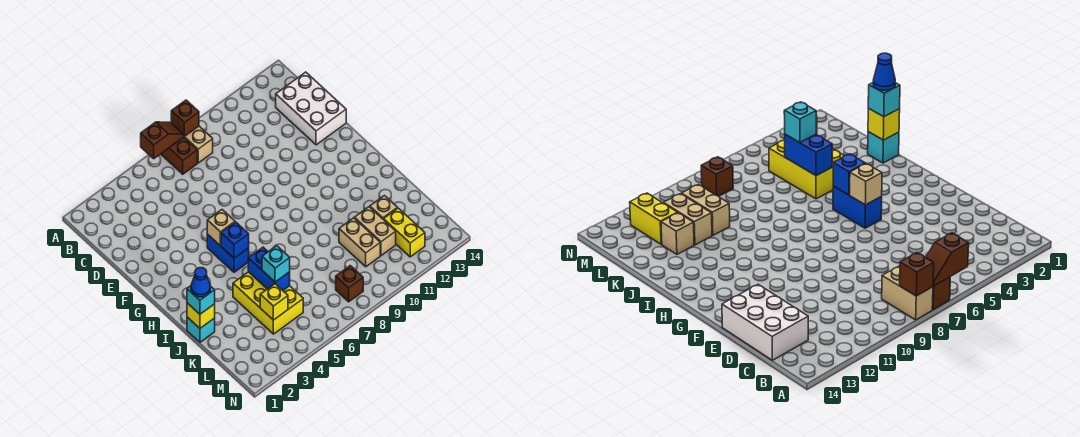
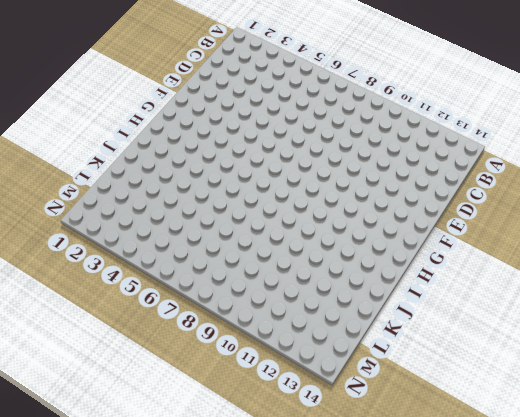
none -> brown 1x2 brick [161,137,197,174]
none -> tan 1x2 brick [184,126,213,163]
none -> white 2x3 brick [276,72,346,145]

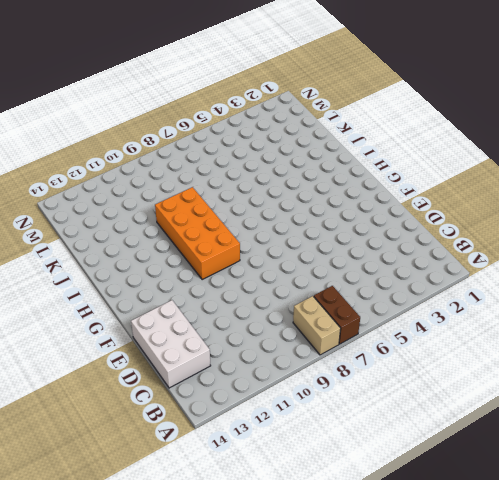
orange 2x4 brick [155,187,240,279] -> none
none -> blue 1x2 brick [207,234,249,272]
none -> cyan 1x1 brick [187,317,215,342]
none -> yellow 2x3 brick [233,272,303,334]

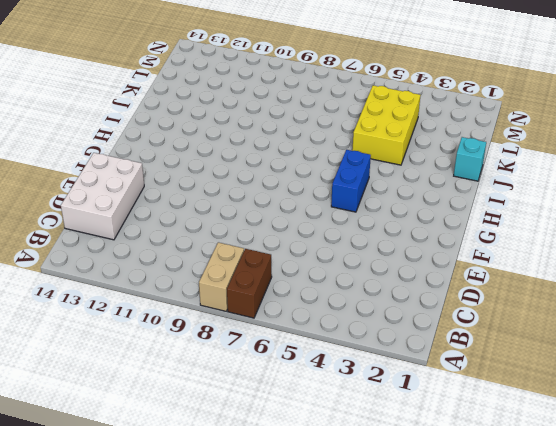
none -> tan 1x2 brick [339,218,380,267]
none -> tan 1x2 brick [354,207,396,256]
none -> tan 1x1 brick [370,196,397,220]

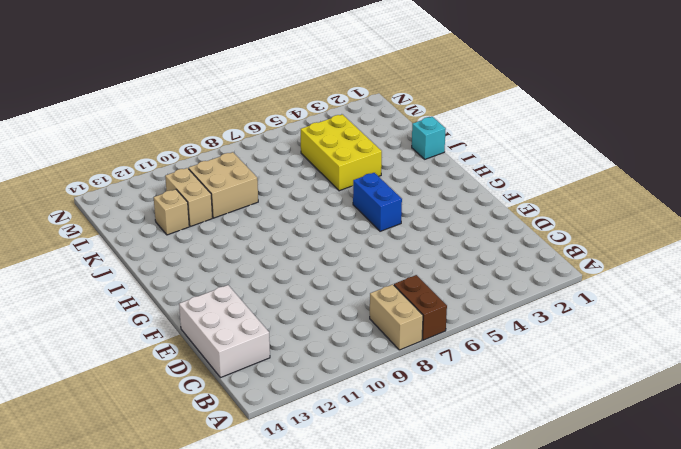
tan 2x2 brick [189,152,258,218] -> tan 1x2 brick [339,218,380,267]
none -> yellow 1x2 brick [384,208,425,257]
none -> brown 1x1 brick [336,266,363,302]
none -> brown 1x2 slope [141,122,184,159]

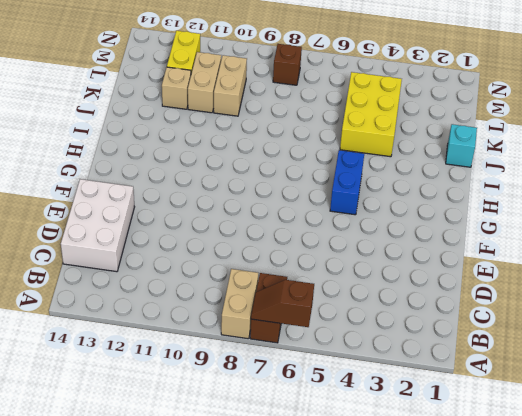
none -> brown 1x1 brick [171,100,199,137]
none -> tan 1x1 brick [207,210,235,246]
none -> blue 1x1 brick [221,222,249,258]

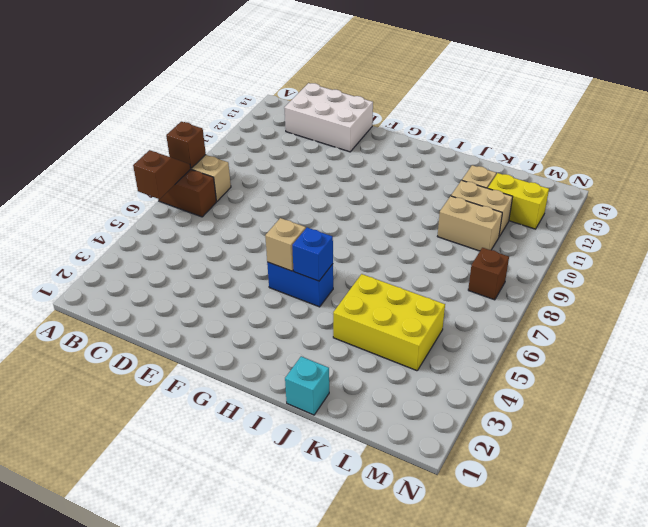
none -> yellow 1x1 brick [187,303,215,328]
none -> blue 1x2 brick [248,247,290,290]
none -> yellow 1x1 brick [260,284,288,320]

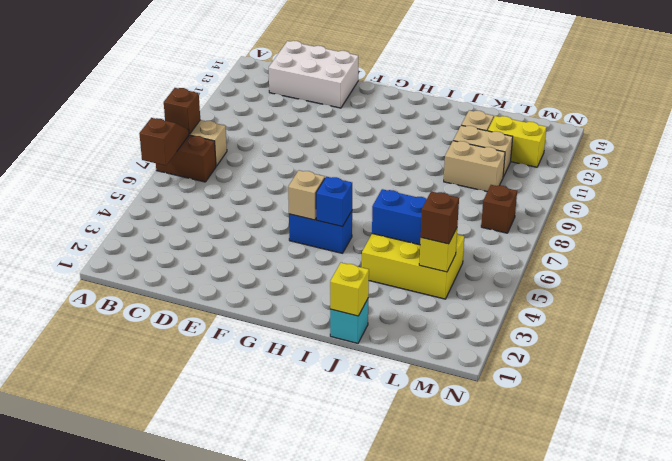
brown 1x1 brick [421,192,459,244] -> none
none -> cyan 1x1 brick [187,286,215,314]
none -> cyan 1x1 brick [262,246,290,282]
none -> blue 1x1 cone [191,268,210,297]

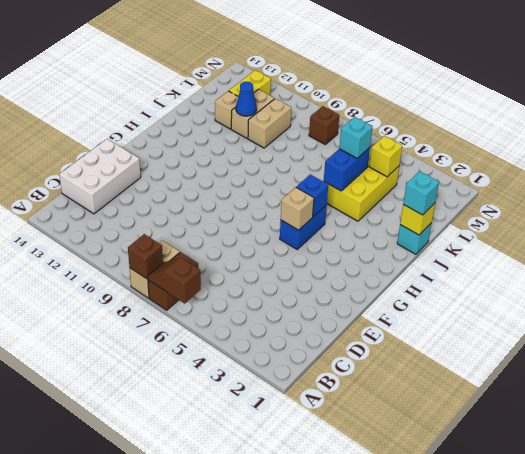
blue 1x1 cone [236,82,257,116] -> blue 1x1 cone moved to [191,268,210,297]

